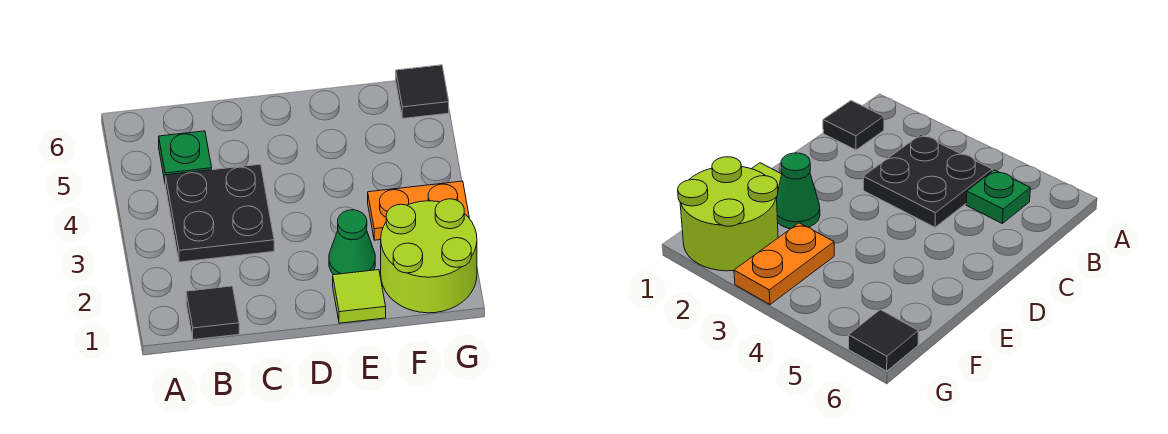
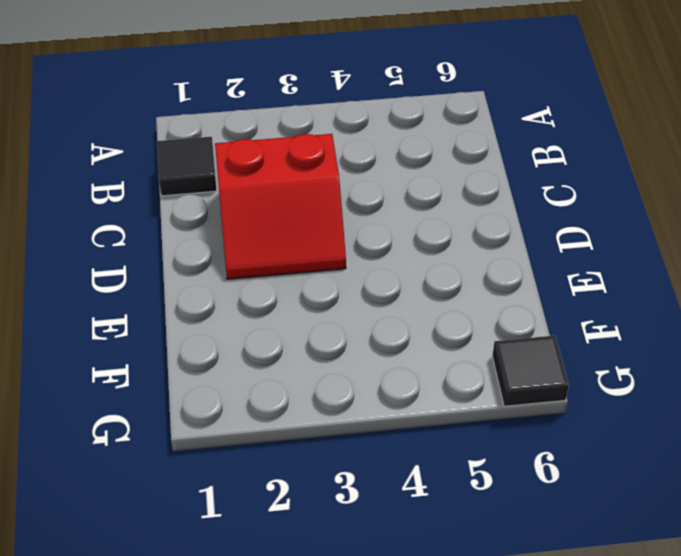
red 2x2 slope [215,134,346,279] -> black 2x2 plate [165,164,274,262]
none -> green 1x1 plate [159,131,212,184]
none -> lime 1x1 tile [333,270,386,323]

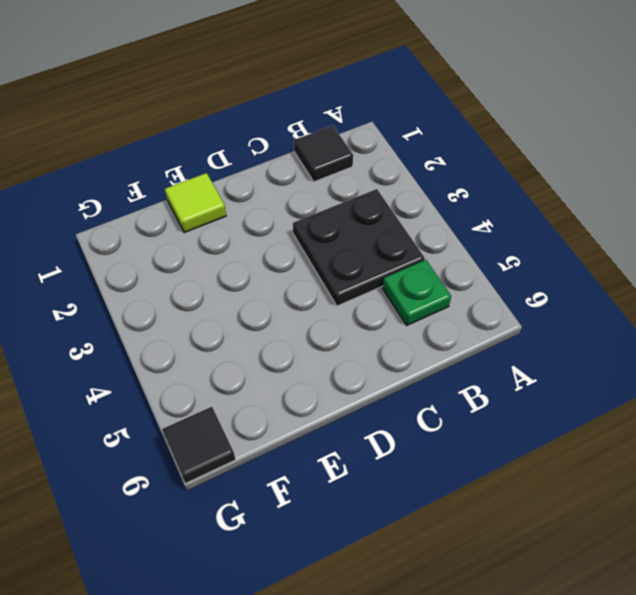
none -> green 1x1 cone [329,210,375,275]
none -> lime 2x2 round brick [381,199,477,313]

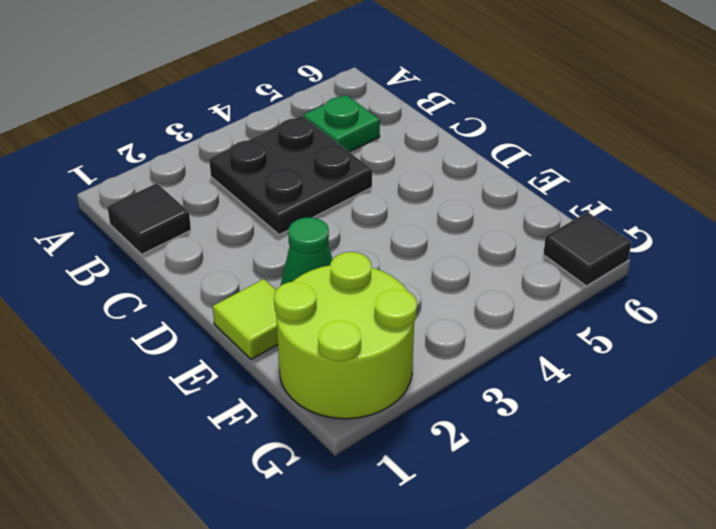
none -> orange 1x2 plate [368,181,469,240]

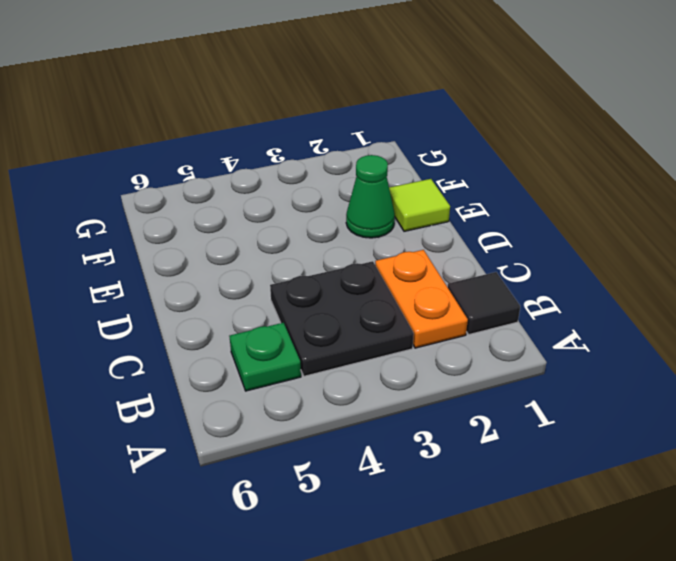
orange 1x2 plate [375,250,468,348] -> orange 1x2 plate moved to [368,181,469,240]
none -> lime 2x2 round brick [381,199,477,313]
none -> black 1x1 tile [396,65,449,118]

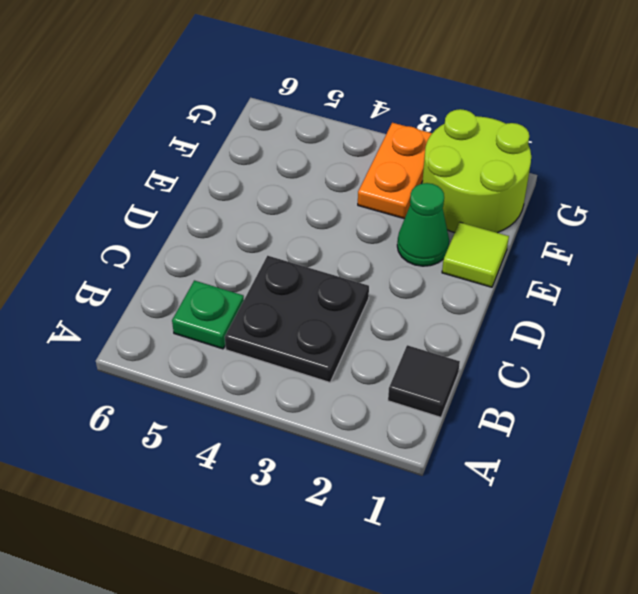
none -> black 1x1 tile [396,65,449,118]

